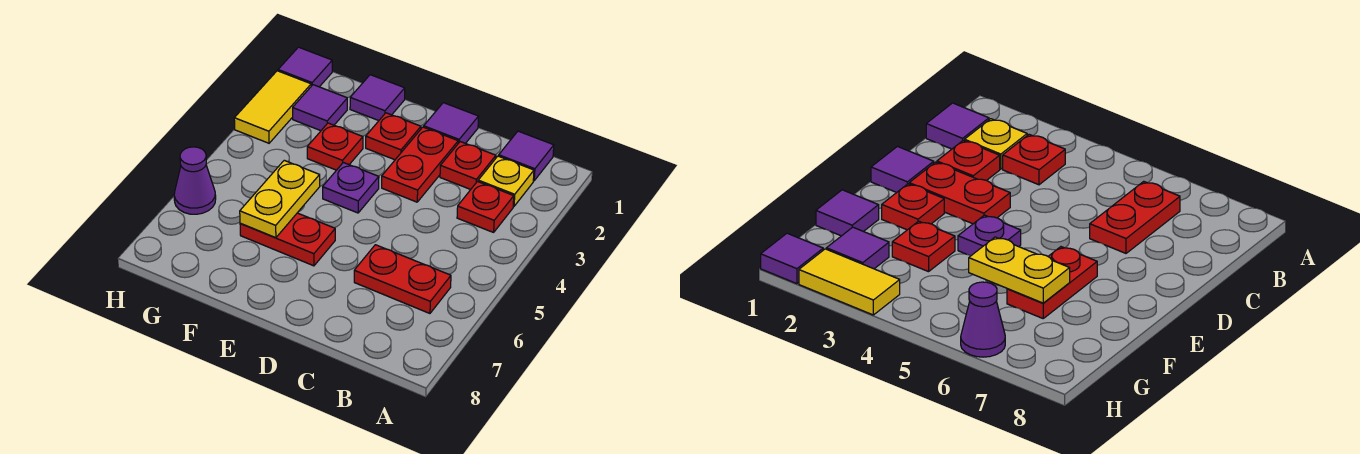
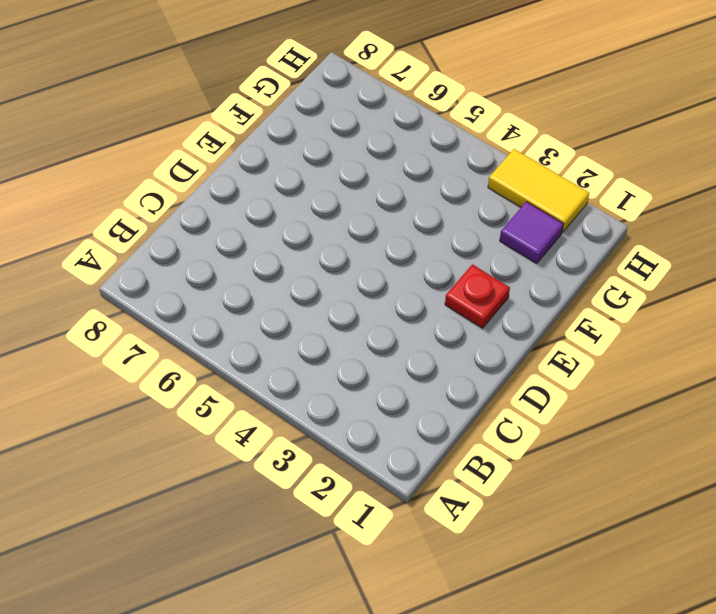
none -> purple 1x1 tile [499,131,554,181]
none -> yellow 1x1 plate [478,156,534,206]
none -> red 1x1 plate [457,182,514,232]

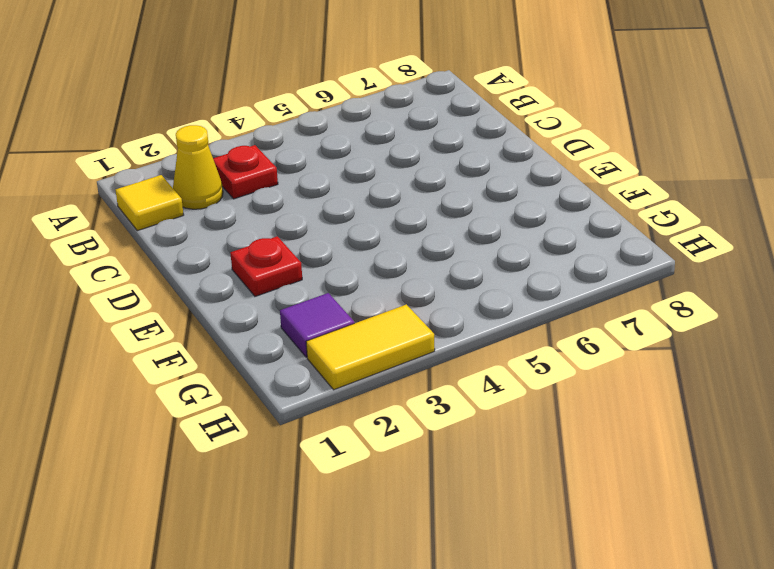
yellow 1x1 tile [115,175,184,231] -> purple 1x1 tile [499,131,554,181]
yellow 1x1 cone [173,125,223,209] -> yellow 1x1 plate [478,156,534,206]
none -> red 1x2 plate [354,245,451,313]
none -> red 1x1 plate [440,142,496,189]
none -> purple 1x1 tile [424,103,479,143]

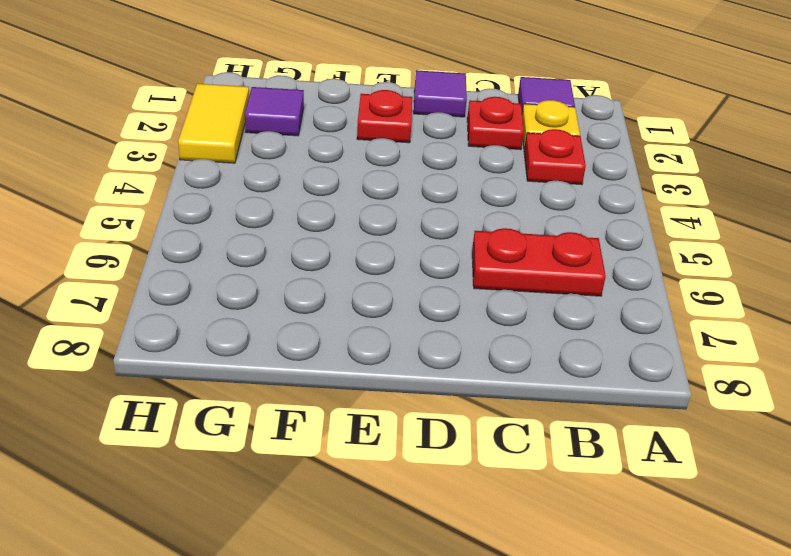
none -> red 1x2 plate [382,127,458,202]
none -> purple 1x1 plate [323,163,379,213]
none -> red 1x2 plate [240,213,335,266]

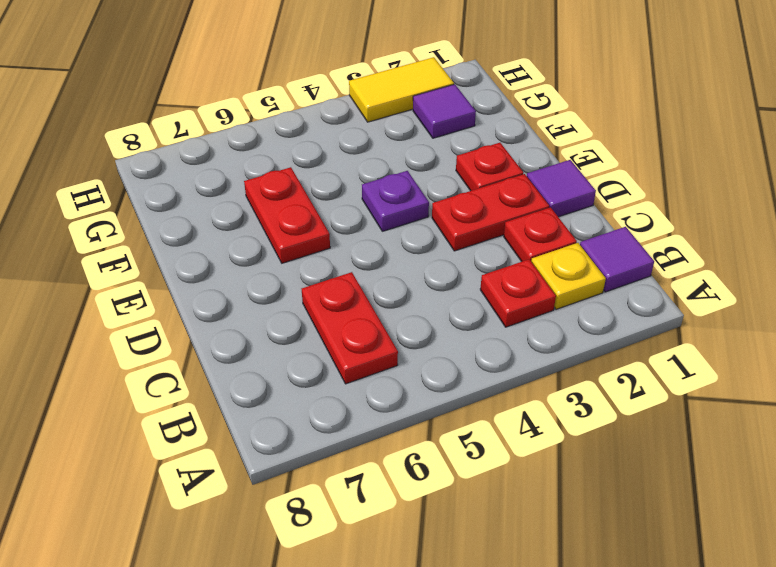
none -> purple 1x1 tile [350,75,405,121]
none -> red 1x1 plate [307,123,363,170]
none -> purple 1x1 tile [278,47,332,87]

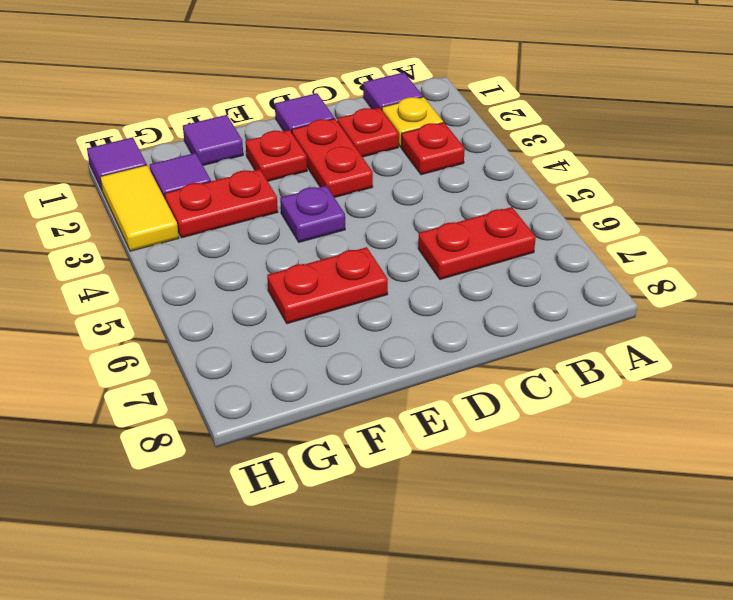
red 1x2 plate [165,169,278,238] -> red 1x1 plate [307,123,363,170]
none -> purple 1x1 cone [174,147,216,214]
none -> yellow 1x2 plate [240,160,320,238]

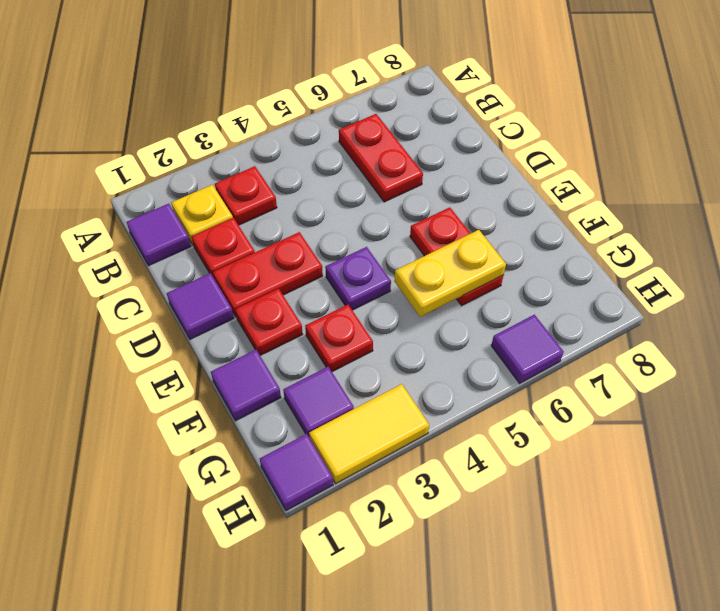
purple 1x1 tile [491,315,564,383] -> purple 1x1 cone [174,147,216,214]

